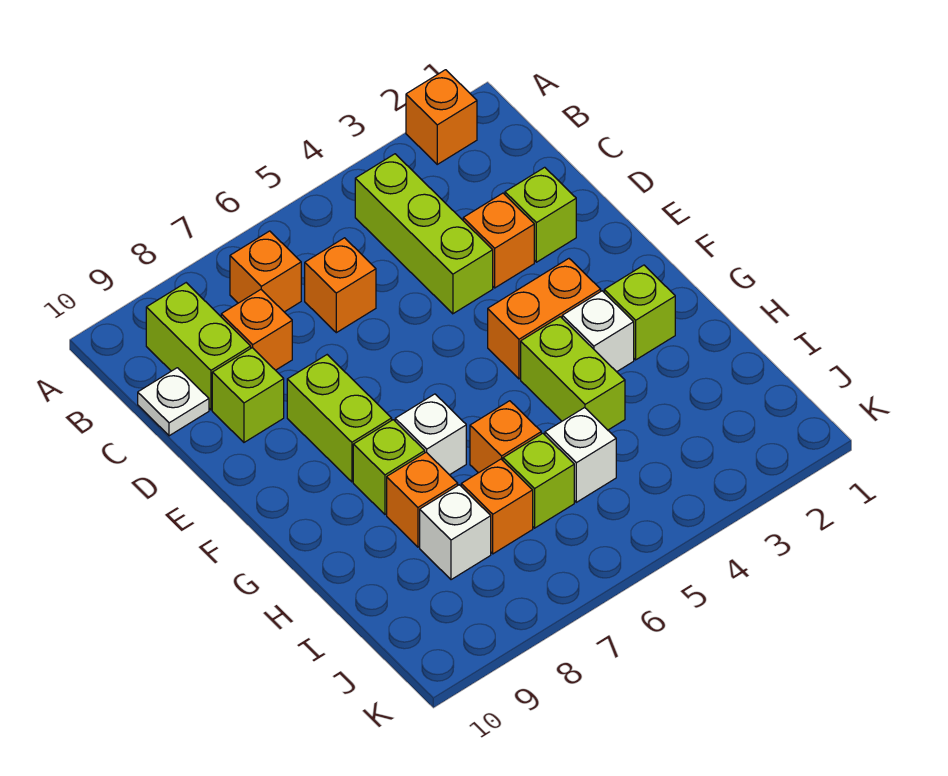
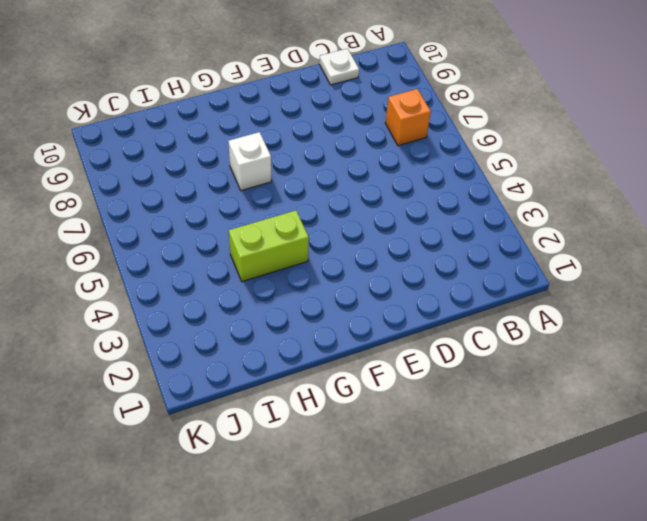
none -> orange 1x1 brick [406,70,477,164]
none -> lime 1x3 brick [355,154,493,314]
none -> lime 1x2 brick [146,283,251,410]

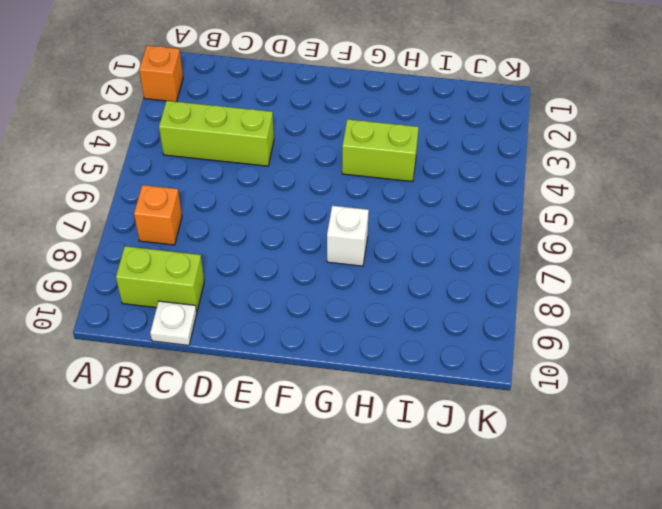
none -> orange 1x1 brick [305,238,376,333]
none -> orange 1x1 brick [221,290,292,370]
none -> lime 1x1 brick [505,167,576,262]

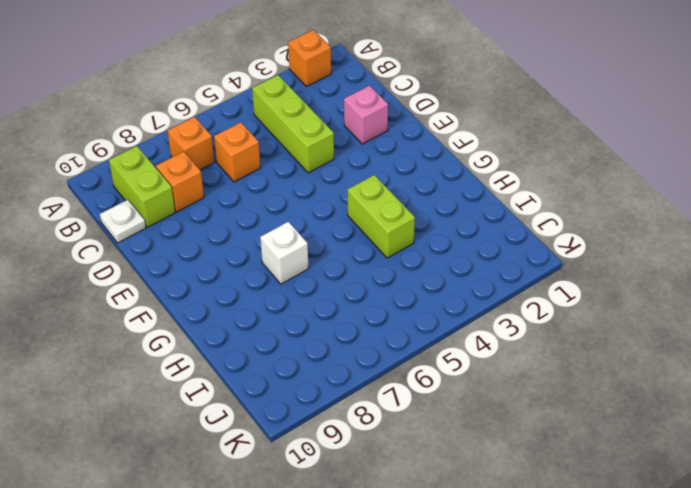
pink 1x1 brick [344,86,388,144] -> lime 1x1 brick [505,167,576,262]
none -> orange 1x1 brick [463,193,534,288]
none -> lime 1x1 brick [212,348,284,442]
none -> lime 1x2 brick [287,355,392,482]

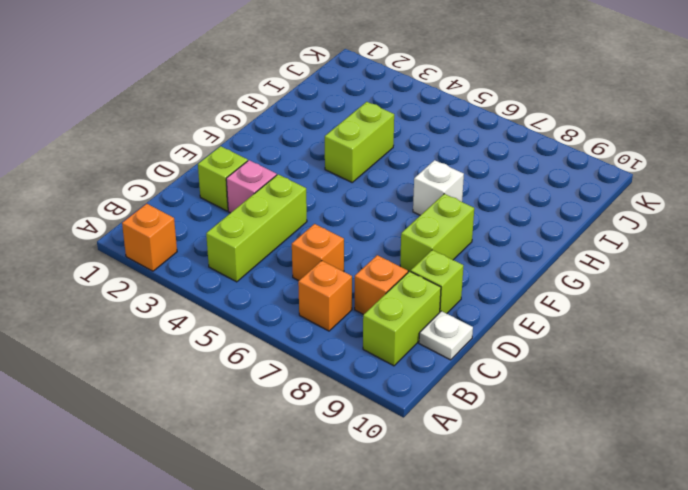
pink 1x1 brick [226,160,277,213] -> orange 1x1 brick [463,193,534,288]
none -> orange 1x2 brick [488,259,601,379]
none -> lime 1x1 brick [604,265,675,360]
none -> white 1x1 brick [562,291,634,372]

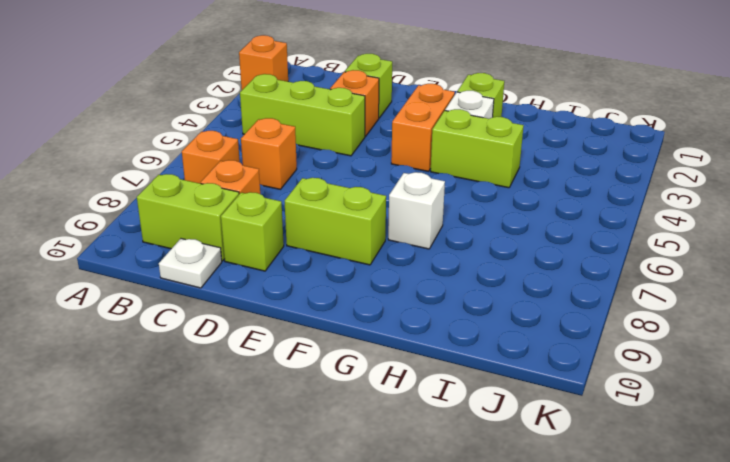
none -> lime 1x1 brick [353,420,425,514]
none -> orange 1x1 brick [470,401,541,473]
none -> orange 1x1 brick [387,452,458,547]

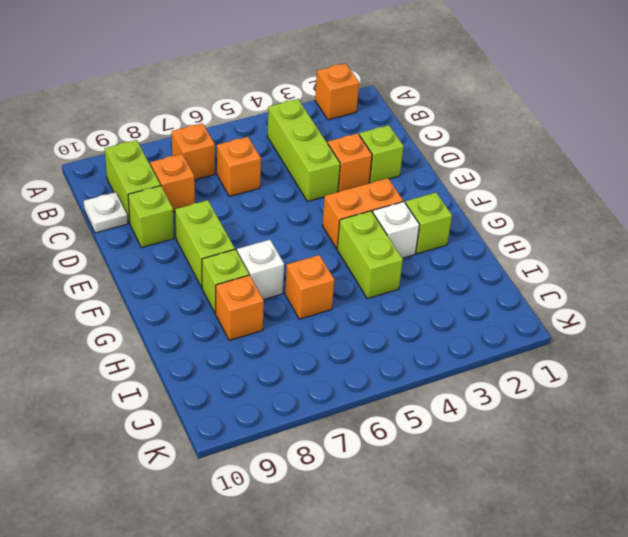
none -> white 1x1 brick [545,408,616,502]
none -> lime 1x1 brick [503,433,574,528]
none -> orange 1x1 brick [461,459,533,554]

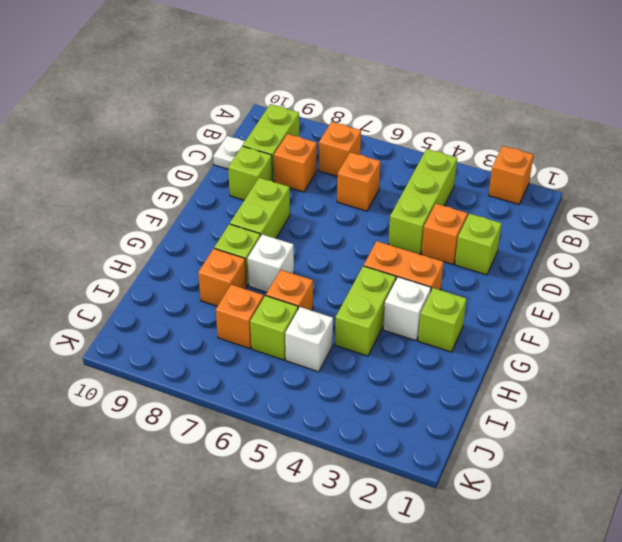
none -> white 1x1 brick [420,485,491,580]

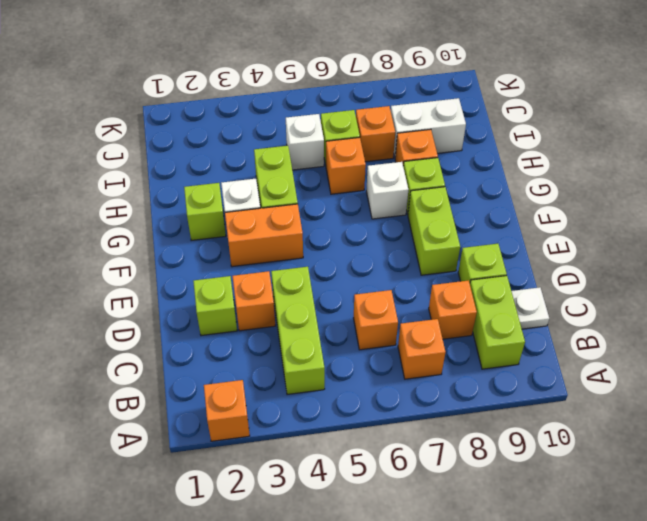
white 1x2 brick [391,98,466,156] -> white 1x1 brick [420,485,491,580]

